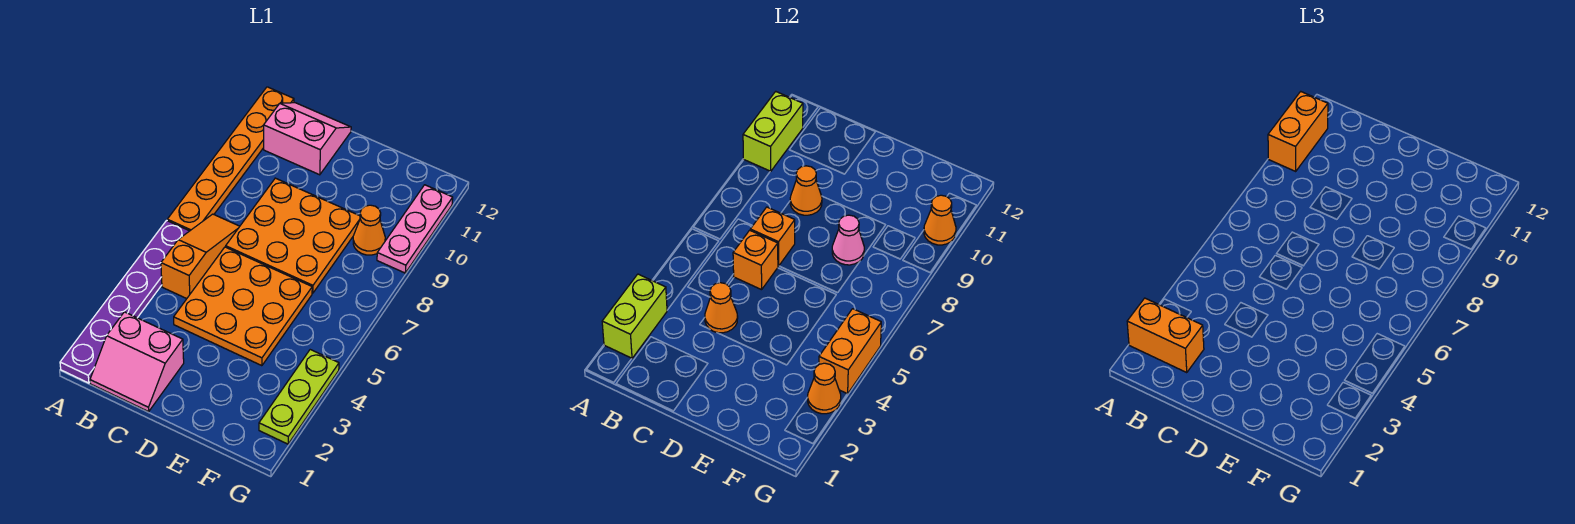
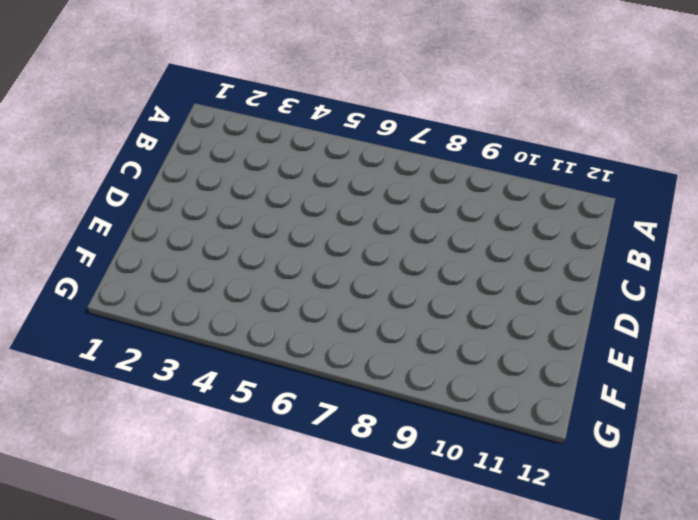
none -> purple 1x6 plate [60,220,189,383]
none -> orange 1x6 plate [167,87,294,231]
none -> pink 2x2 slope [90,312,184,412]

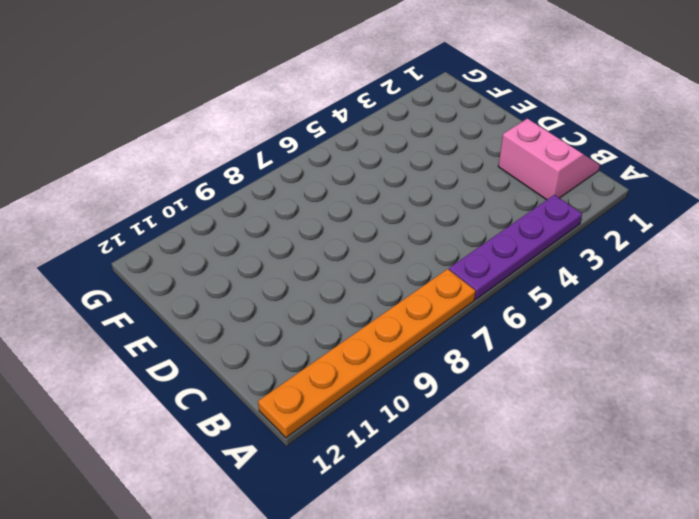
purple 1x4 plate [449,195,582,300] -> purple 1x6 plate [60,220,189,383]
none -> orange 1x3 slope [161,214,240,299]
none -> pink 2x2 slope [264,103,351,175]
none -> orange 3x3 plate [174,247,312,366]

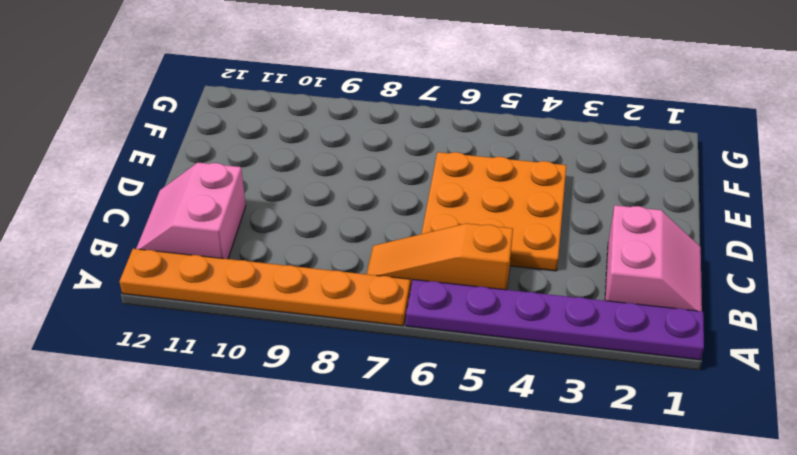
none -> orange 3x3 plate [226,178,360,293]
none -> orange 1x1 cone [353,205,385,255]
none -> lime 1x3 plate [259,350,339,444]

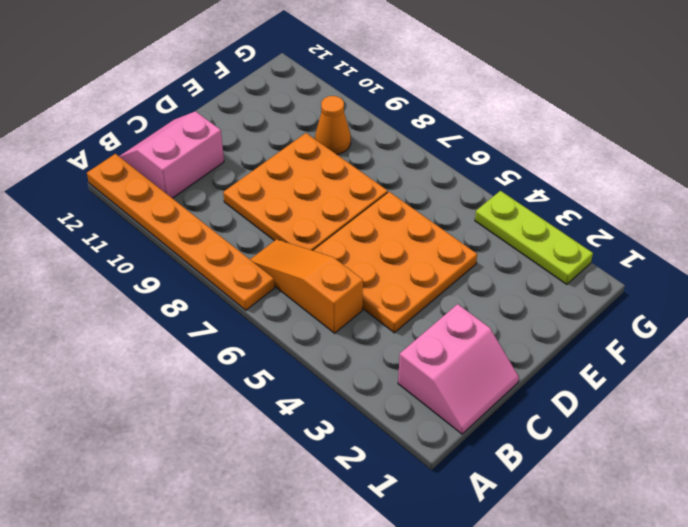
none -> purple 1x6 plate [60,220,189,383]
none -> pink 1x3 plate [377,185,453,273]
none -> lime 1x2 brick [602,274,667,358]

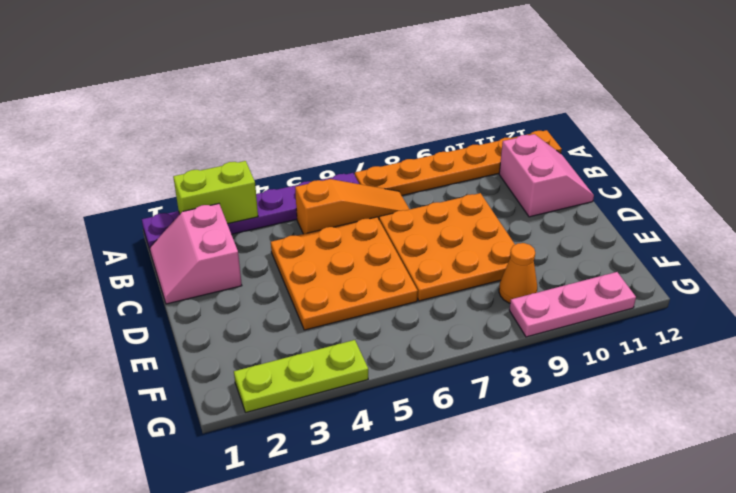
none -> lime 1x2 brick [743,92,803,172]
none -> orange 1x1 cone [705,283,738,333]
none -> orange 1x1 brick [733,230,778,290]

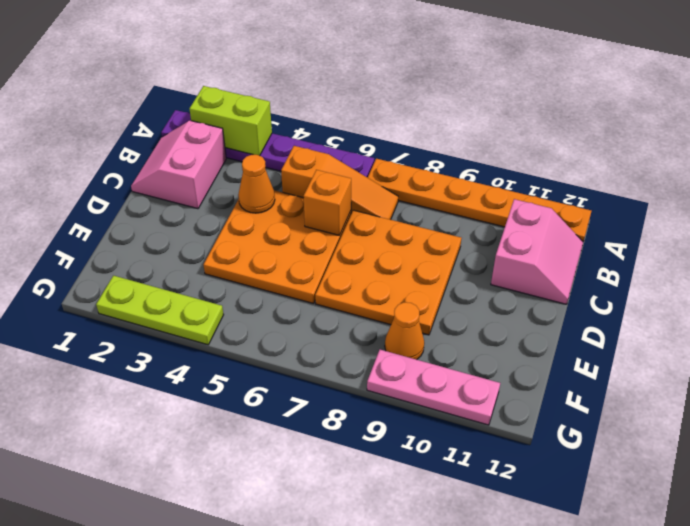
none -> lime 1x2 brick [743,92,803,172]
none -> orange 1x1 brick [750,207,795,266]
none -> orange 1x1 cone [790,166,822,215]

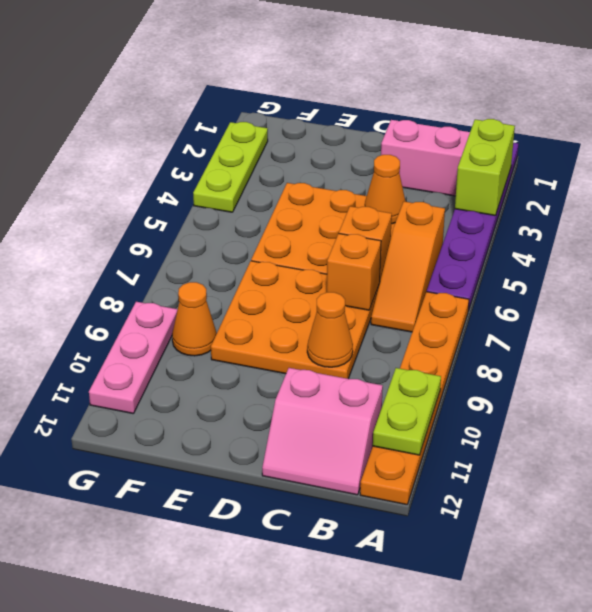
lime 1x2 plate [373,368,441,455] -> lime 1x2 brick [743,92,803,172]
none -> pink 1x1 cone [832,215,864,265]
none -> orange 1x1 cone [808,363,841,414]
none -> orange 1x2 brick [819,309,881,394]

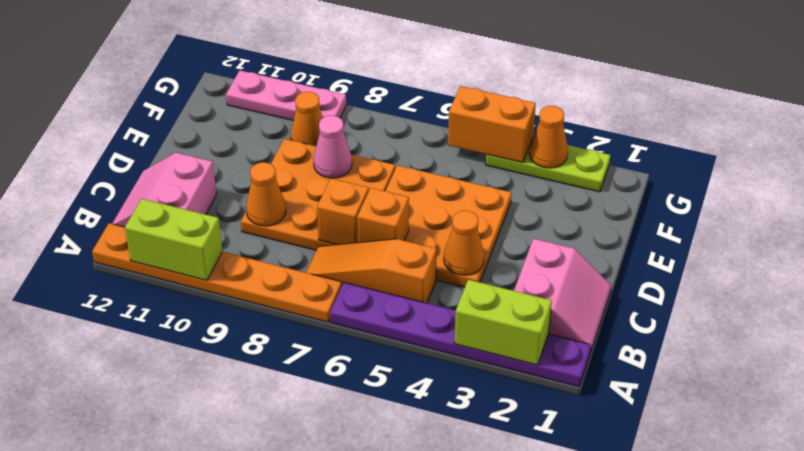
none -> orange 1x1 cone [924,195,956,245]
none -> orange 1x2 brick [1127,298,1204,372]
none -> orange 1x2 brick [1268,92,1328,171]

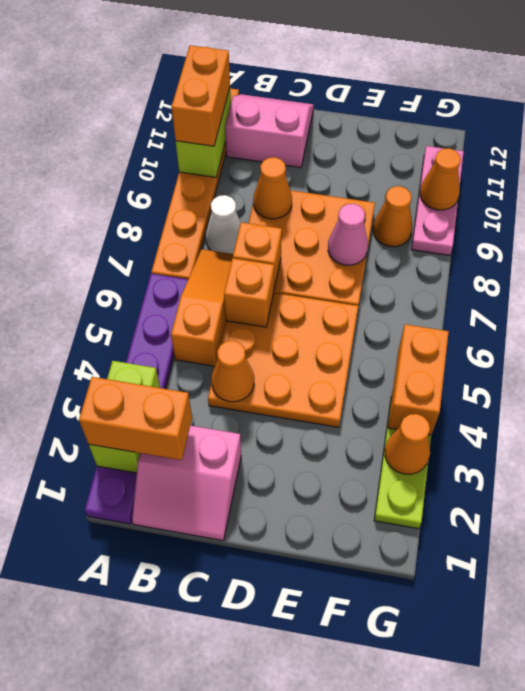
white 1x1 cone [206,195,241,254] -> none

